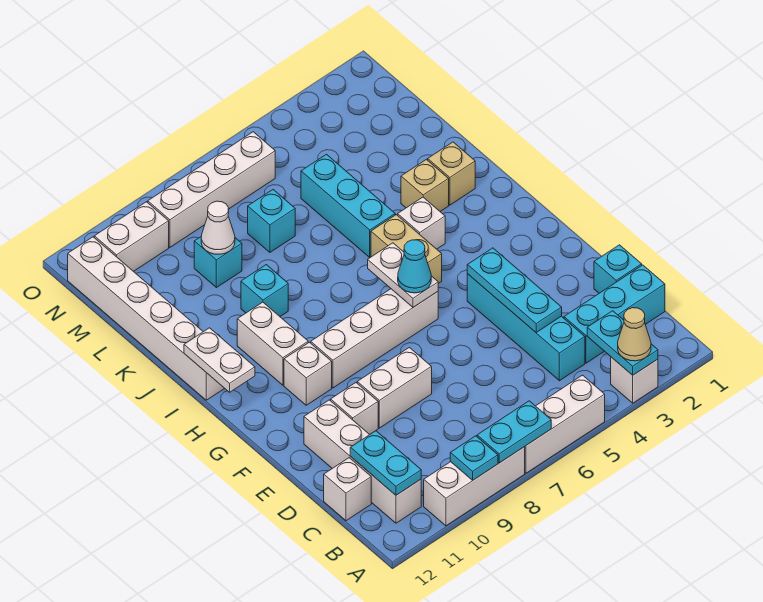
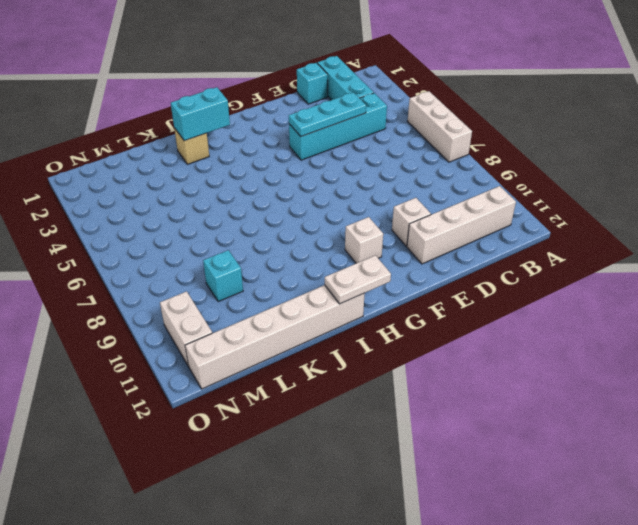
cyan 1x2 brick [171,87,230,141] -> none
none -> white 1x1 brick [611,357,658,403]
none -> white 1x3 brick [424,447,525,526]
none -> white 1x1 brick [324,458,371,521]
none -> white 1x2 brick [357,347,432,428]

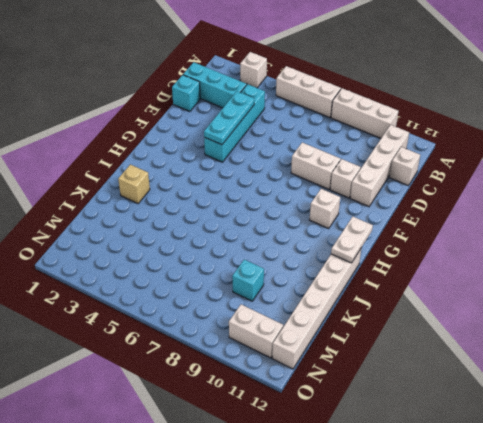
none -> white 1x4 brick [311,289,438,388]
none -> tan 1x2 brick [371,215,442,283]
none -> white 1x2 brick [237,302,308,385]
none -> white 1x1 brick [398,197,445,249]

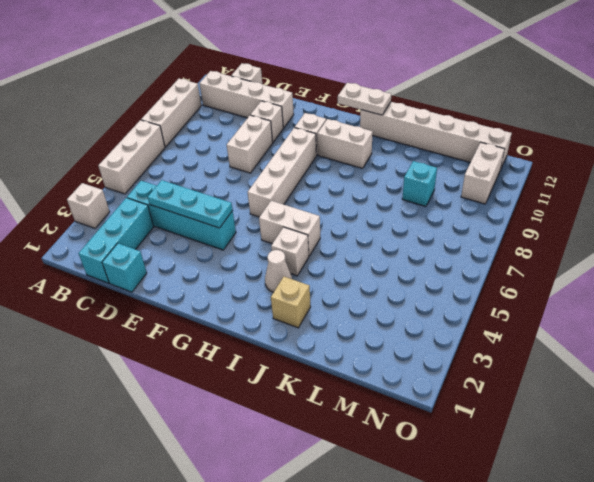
white 1x2 brick [259,201,320,256] -> tan 1x2 brick [371,215,442,283]
white 1x1 cone [265,250,292,292] -> white 1x1 cone moved to [201,201,235,254]
none -> tan 1x1 brick [401,159,449,211]
none -> cyan 1x3 brick [301,154,395,258]
none -> cyan 1x1 brick [241,265,288,316]
none -> cyan 1x1 brick [248,190,295,252]

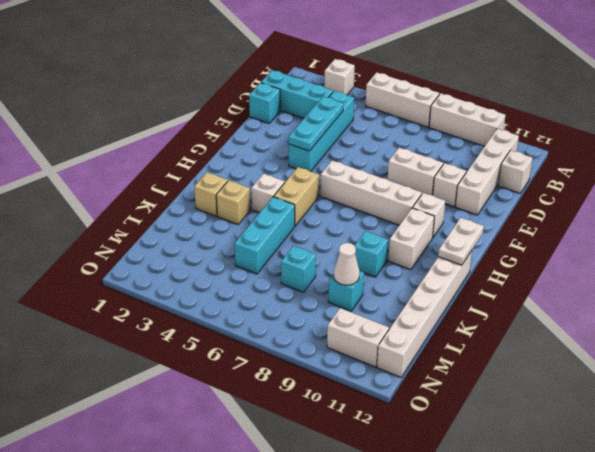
none -> white 1x4 brick [148,132,275,247]
none -> cyan 1x2 plate [587,311,658,375]
none -> cyan 1x2 plate [477,401,551,463]
none -> cyan 1x1 plate [450,436,498,480]

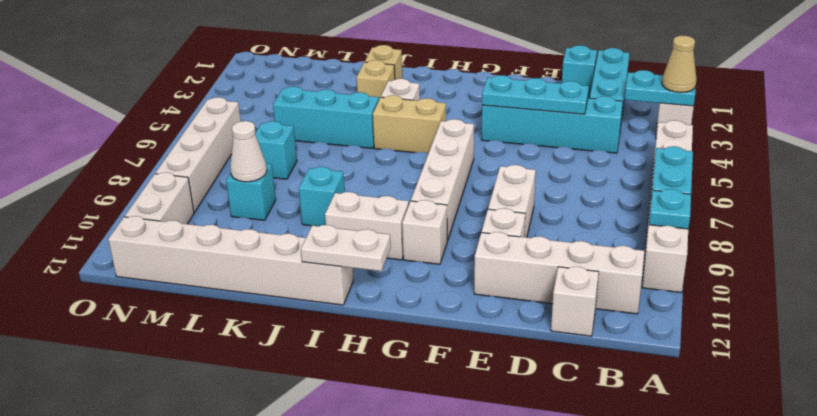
none -> cyan 1x2 plate [350,431,421,495]
none -> white 1x2 plate [368,243,438,307]
none -> cyan 1x1 cone [398,240,431,293]

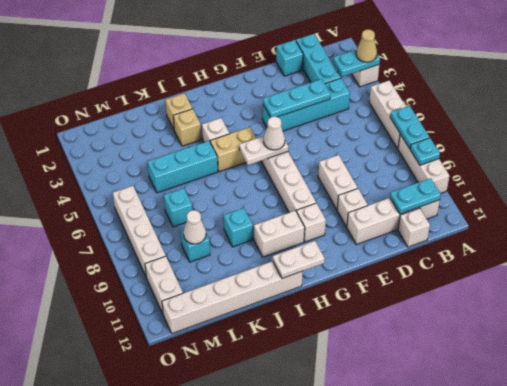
white 1x1 cone [264,117,285,150] -> cyan 1x1 cone [398,240,431,293]

